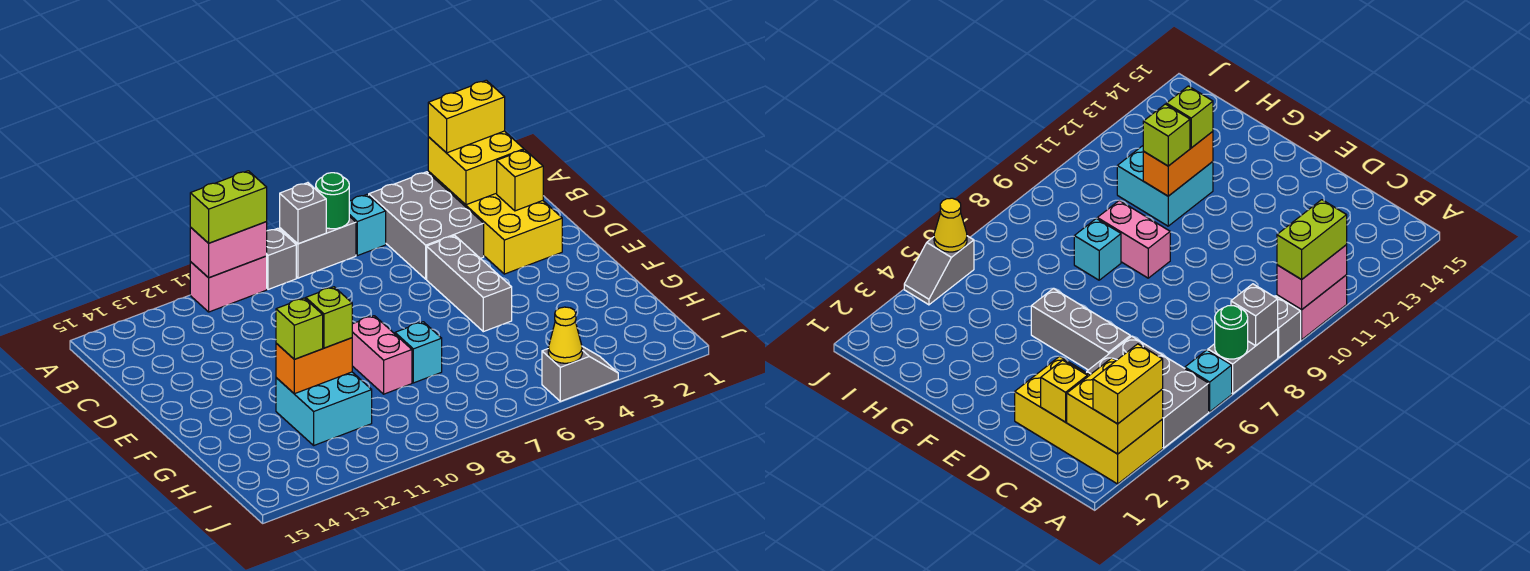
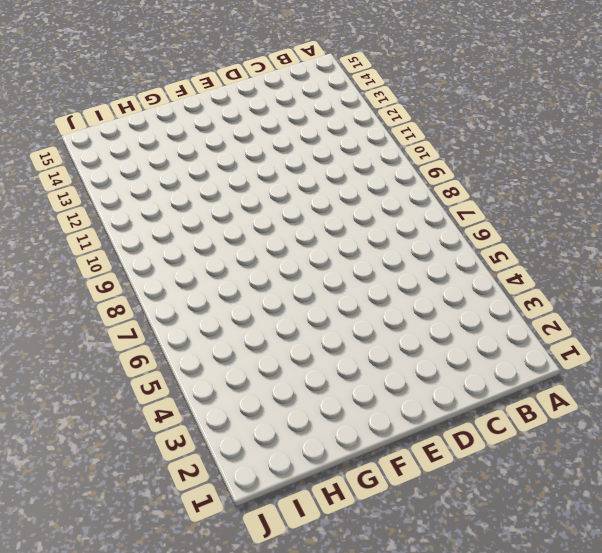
none -> yellow 2x4 brick [428,171,562,274]
none -> grey 2x3 brick [369,172,484,279]
none -> cyan 1x1 brick [349,194,386,256]

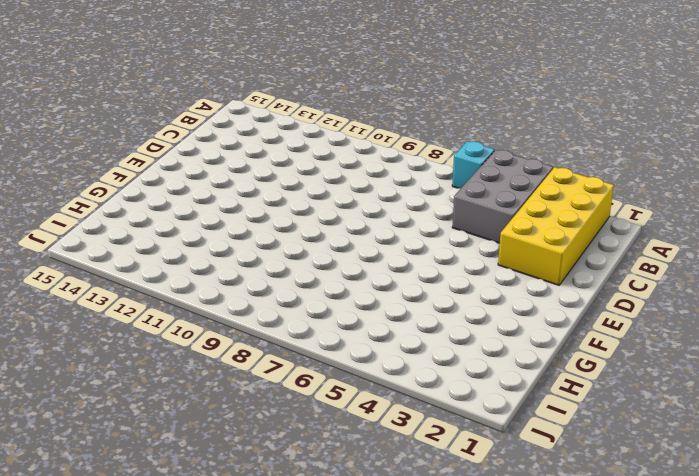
none -> grey 1x2 brick [280,216,356,278]
none -> grey 1x1 brick [267,228,296,289]
none -> pink 1x2 brick [190,256,267,312]

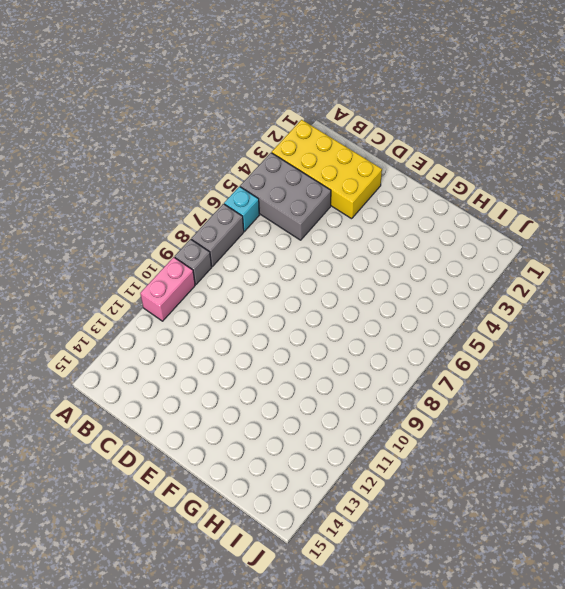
none -> grey 1x3 brick [427,236,512,332]
none -> pink 1x2 brick [352,316,412,394]
none -> cyan 1x1 brick [395,322,442,383]

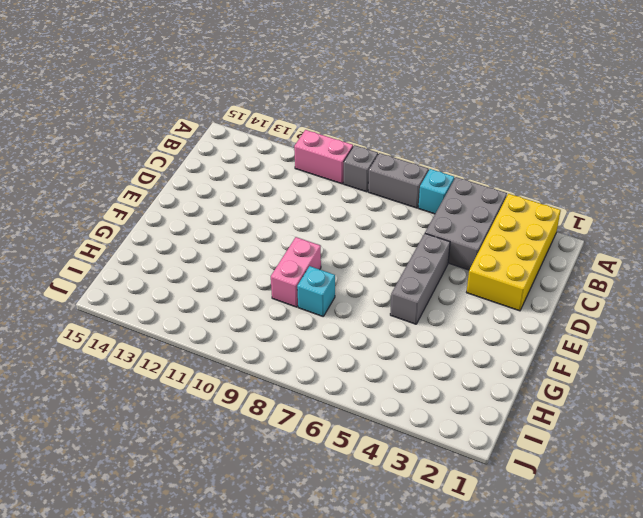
none -> cyan 2x2 brick [276,372,372,445]
none -> grey 1x2 slope [542,346,618,401]
none -> yellow 2x2 brick [428,131,524,205]

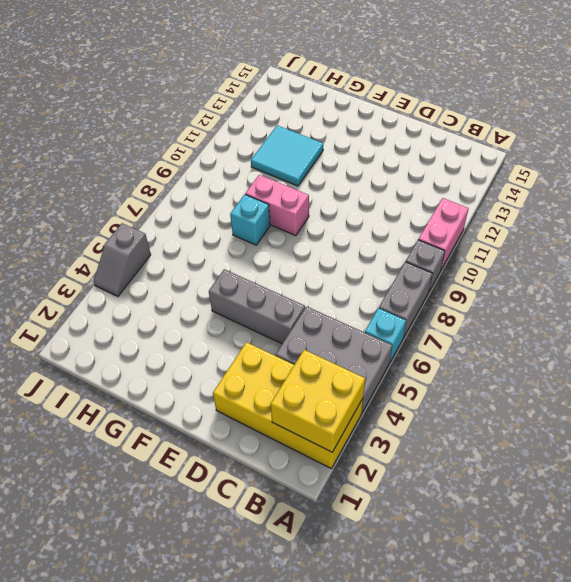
cyan 2x2 tile [251,125,323,186] -> cyan 2x2 brick [276,372,372,445]
none -> green 1x1 round brick [316,173,349,229]
none -> grey 1x1 brick [280,183,326,244]
none -> pink 1x2 brick [190,222,267,278]

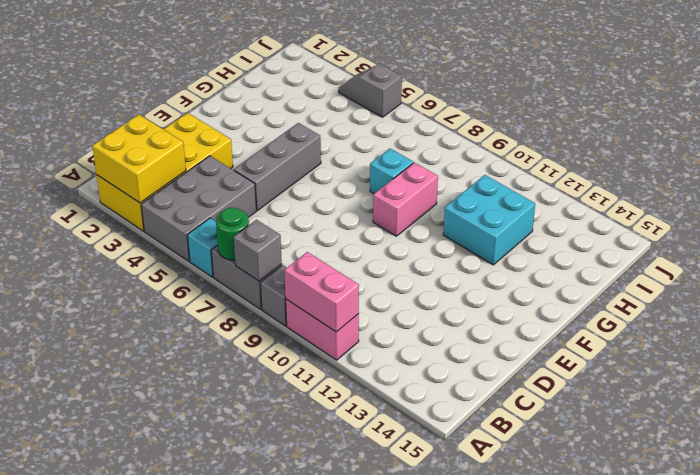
none -> yellow 1x1 brick [497,150,543,211]
none -> orange 1x2 brick [276,338,352,394]
none -> yellow 1x1 cone [548,307,582,363]

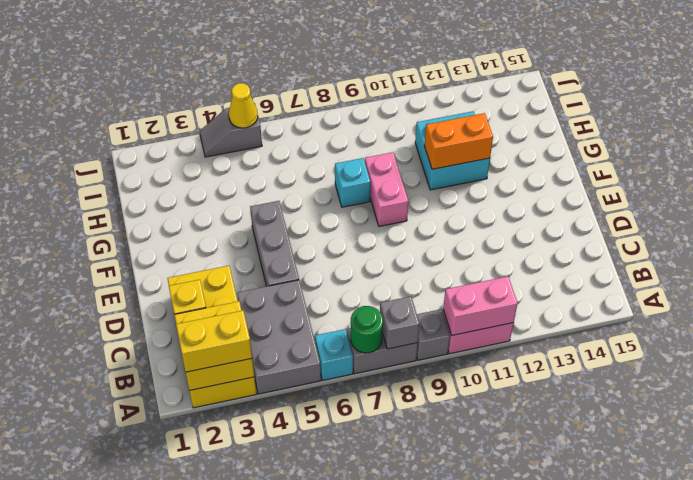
none -> lime 1x2 brick [190,171,267,243]
none -> lime 1x1 brick [306,287,352,348]
none -> lime 1x1 brick [276,298,323,359]

